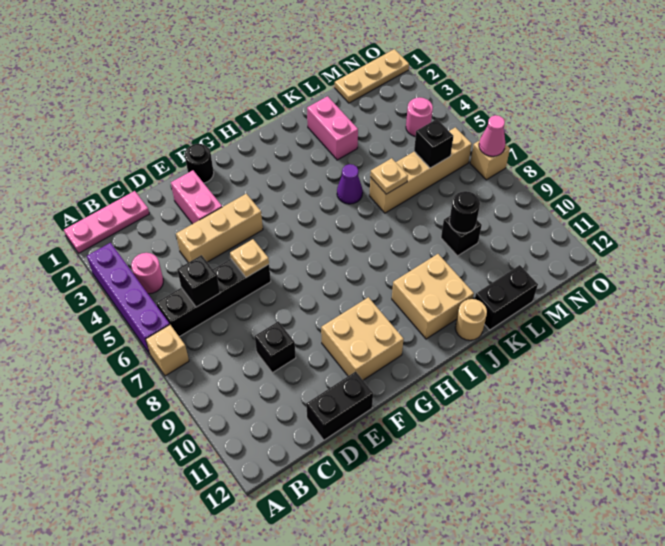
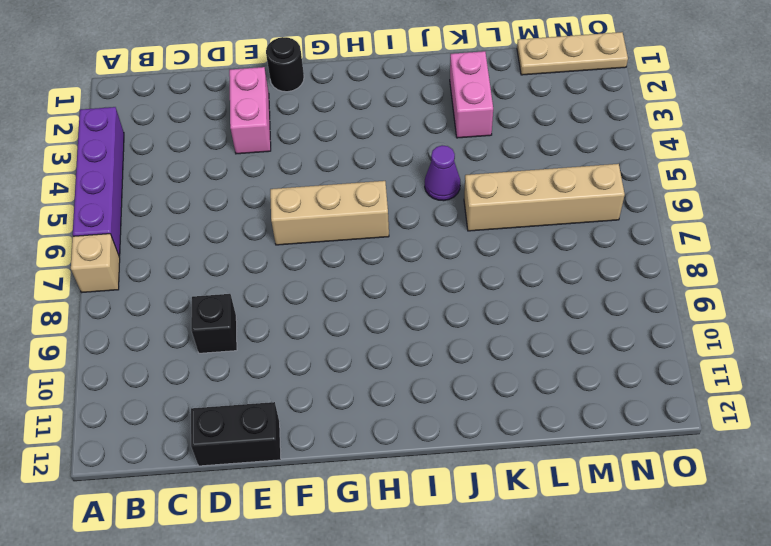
tan 1x3 brick [270,181,389,245] -> tan 1x3 brick moved to [176,194,263,263]
none -> pink 1x3 plate [64,191,149,253]
none -> pink 1x1 round brick [131,253,163,294]
none -> black 1x4 brick [156,259,271,337]

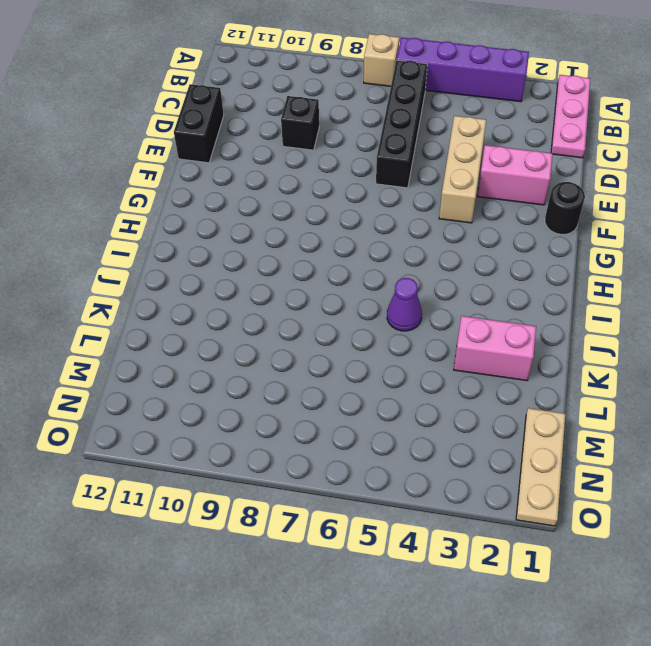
none -> pink 1x1 round brick [131,253,163,294]
none -> tan 2x2 brick [321,297,404,380]
none -> tan 2x2 brick [392,254,474,339]

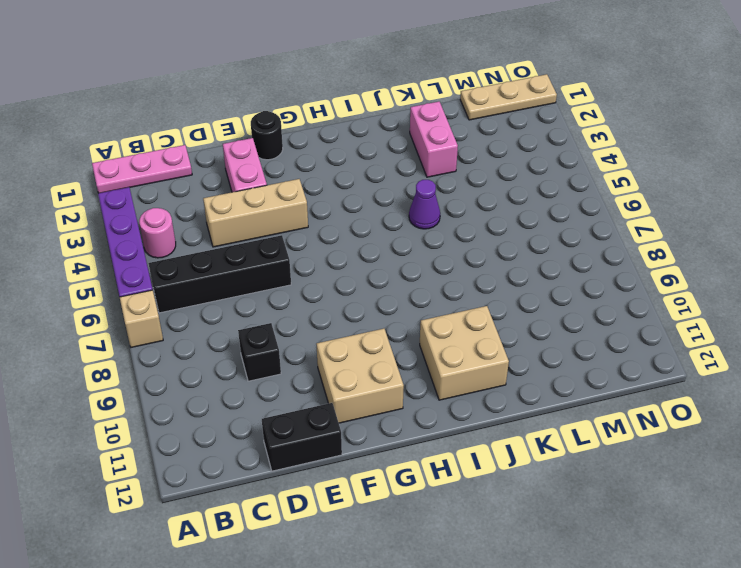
none -> tan 1x1 round brick [455,299,487,340]
none -> tan 1x4 brick [369,127,472,213]
none -> black 1x2 brick [475,265,538,330]

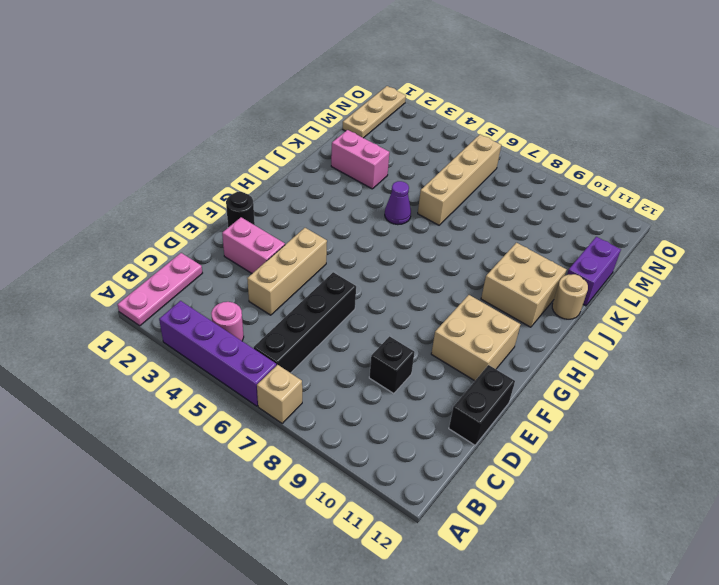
purple 1x2 brick [567,237,621,306] -> black 1x2 brick [475,265,538,330]
none -> black 1x1 brick [441,216,482,256]
none -> pink 1x1 round brick [406,97,433,137]
none -> tan 1x1 brick [470,140,510,180]

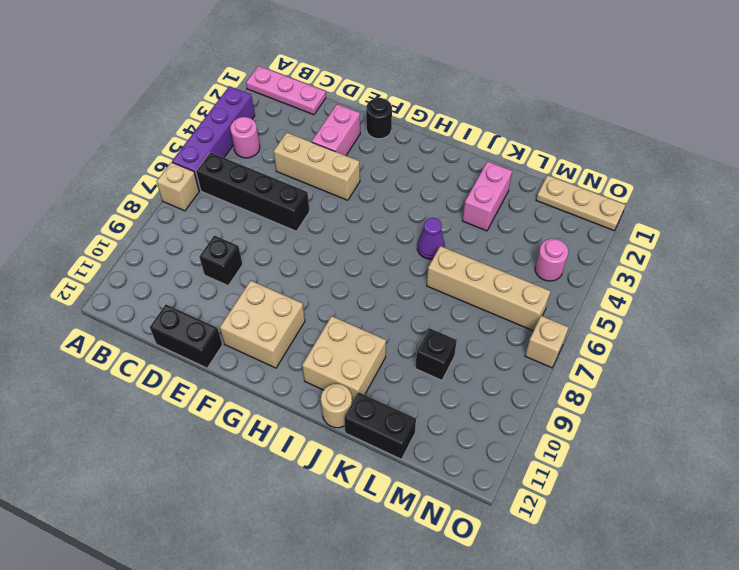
none -> black 1x1 brick [177,255,220,307]
none -> tan 1x1 plate [230,239,269,277]
none -> tan 1x1 plate [370,158,408,194]

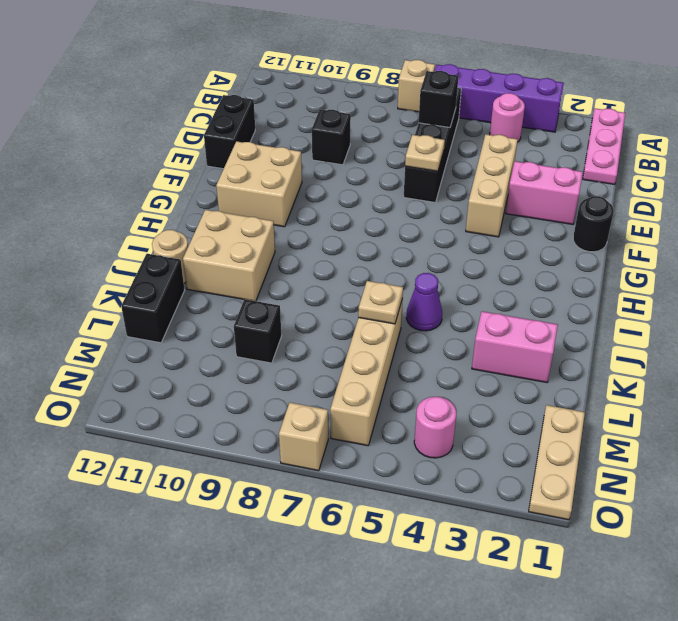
none -> black 1x1 round brick [449,191,480,233]
none -> black 1x1 brick [414,119,453,168]
none -> pink 1x1 cone [479,115,505,156]

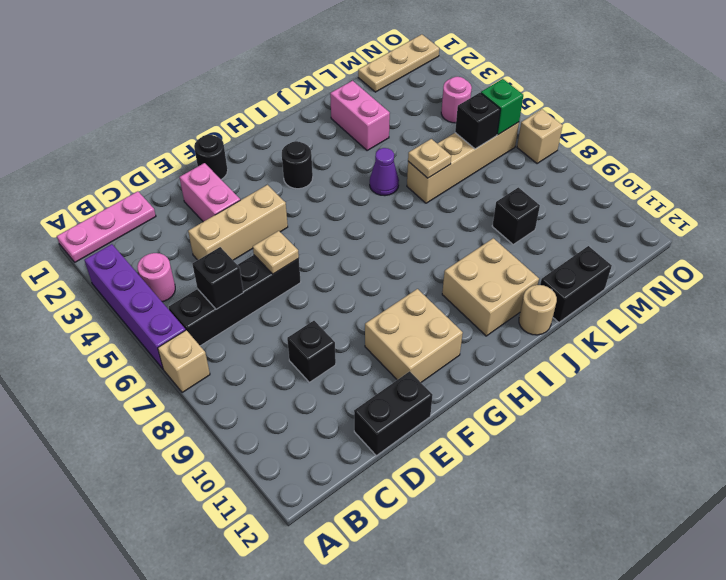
black 1x1 round brick [282,141,313,189] -> black 1x1 round brick moved to [449,191,480,233]
green 1x1 brick [481,79,523,135] -> none
none -> pink 1x1 cone [479,115,505,156]

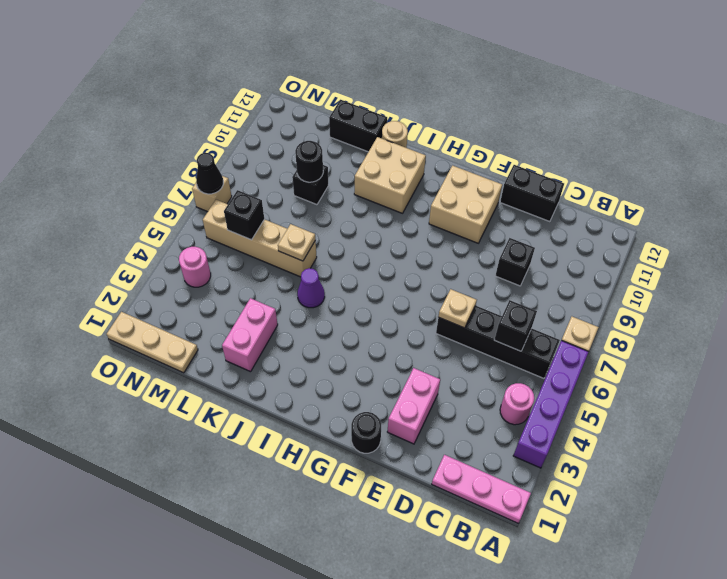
black 1x1 cone [196,153,223,194] -> pink 1x1 cone [479,115,505,156]
none -> tan 1x3 brick [176,194,263,263]

